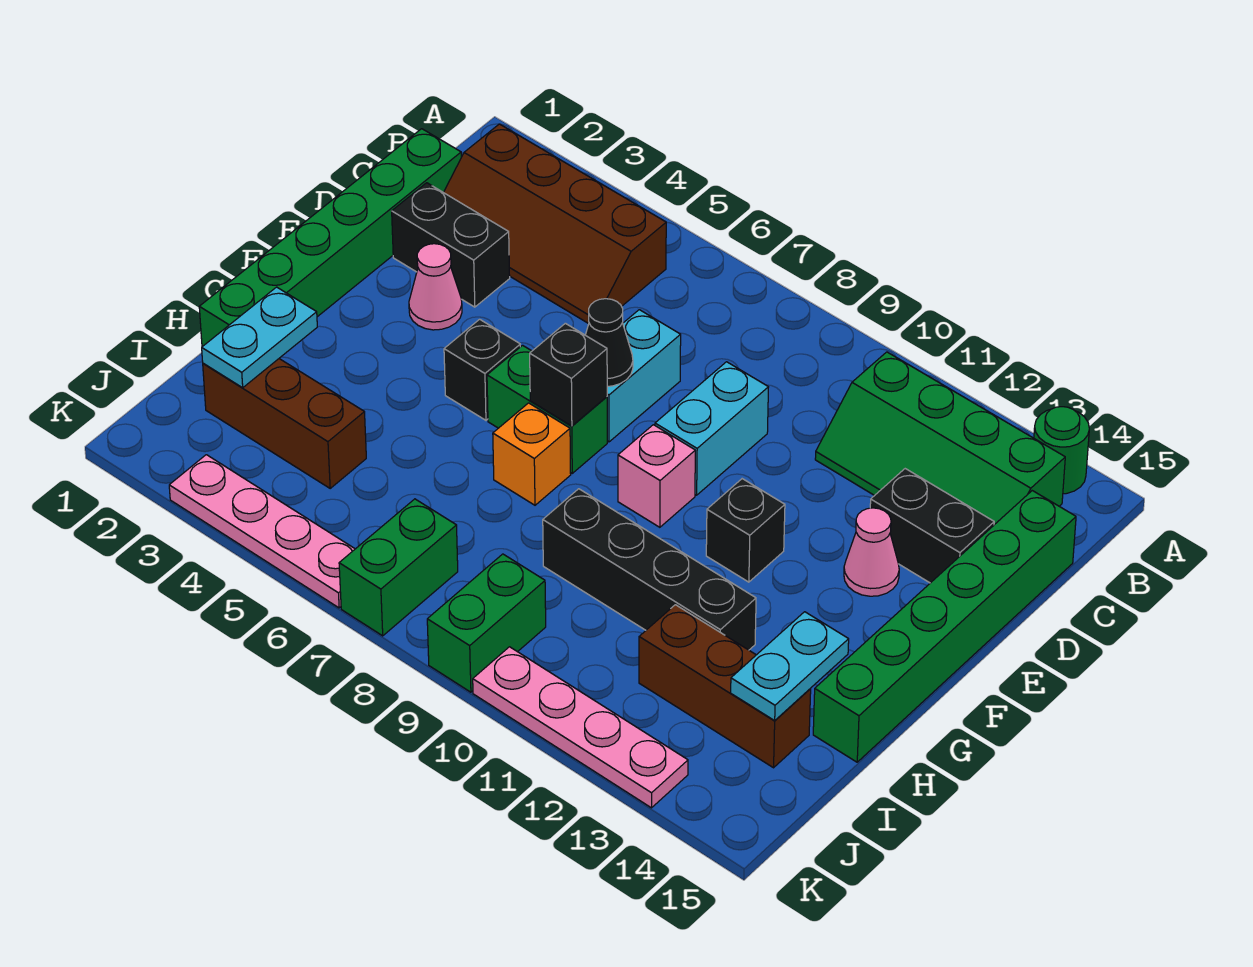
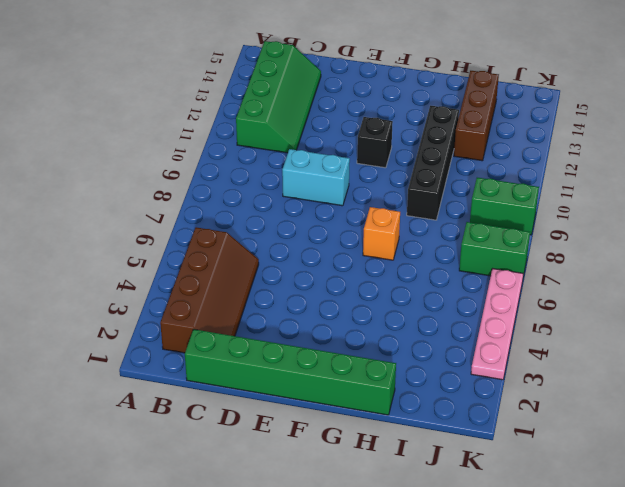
none -> green 1x1 round brick [1034,407,1089,494]
none -> green 1x6 brick [813,491,1076,762]
none -> black 1x2 brick [392,183,510,307]

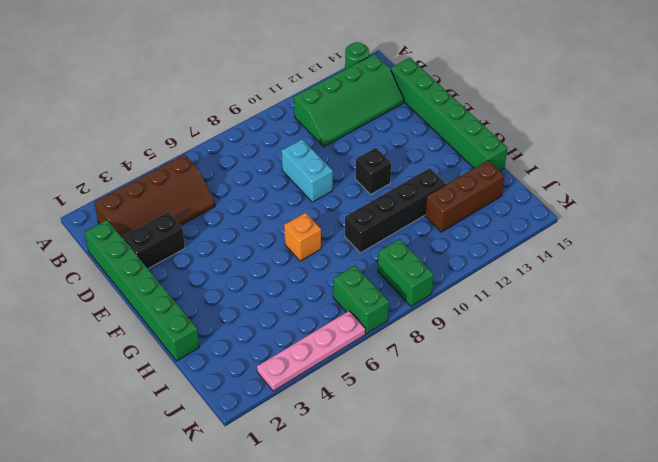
none -> cyan 1x2 brick [607,310,681,442]
none -> black 1x2 brick [870,469,994,583]
none -> pink 1x1 cone [409,244,462,330]

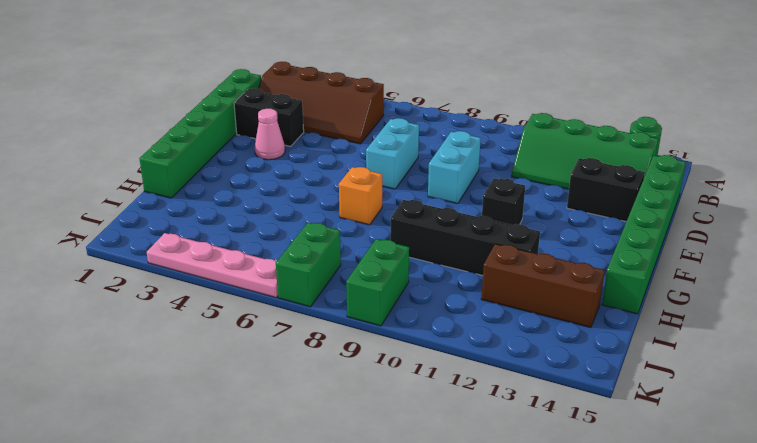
none -> pink 1x1 cone [844,508,899,596]
none -> black 1x1 brick [444,319,520,420]
none -> green 1x2 brick [487,345,607,473]

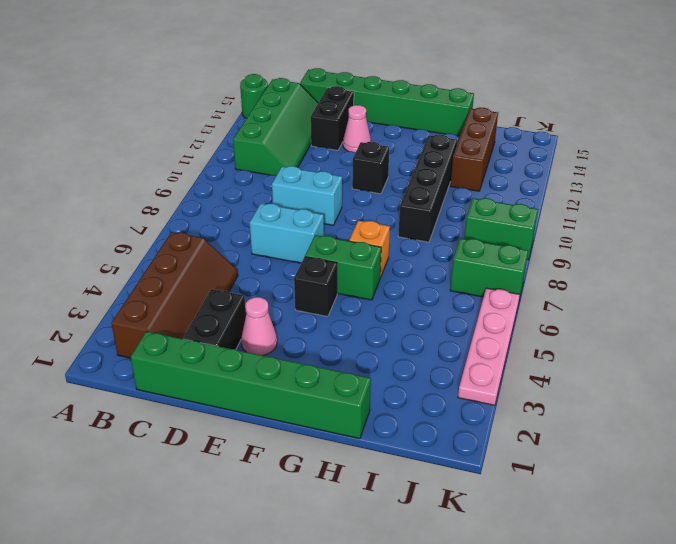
green 1x2 brick [305,235,381,300] -> green 1x2 brick turned to [487,345,607,473]
none -> pink 1x1 brick [618,425,695,527]
none -> brown 1x3 brick [203,359,366,488]
none -> pink 1x4 plate [473,647,688,808]

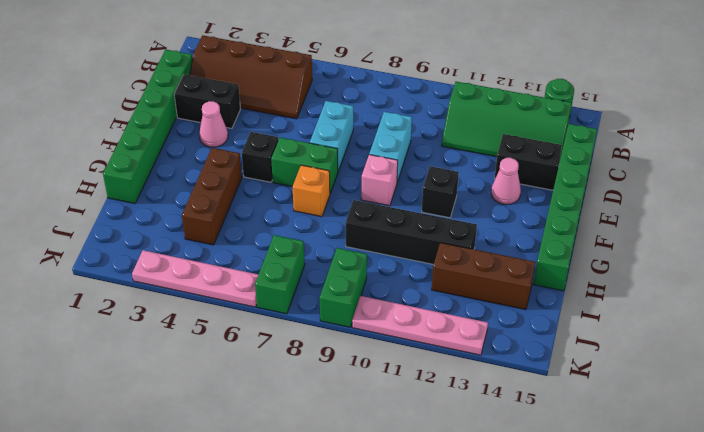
brown 1x3 brick [182,148,242,245] -> brown 1x3 brick turned to [203,359,366,488]
none -> black 1x1 cone [586,299,633,386]
none -> black 1x1 brick [530,323,607,426]
none -> cyan 1x2 plate [202,287,317,388]

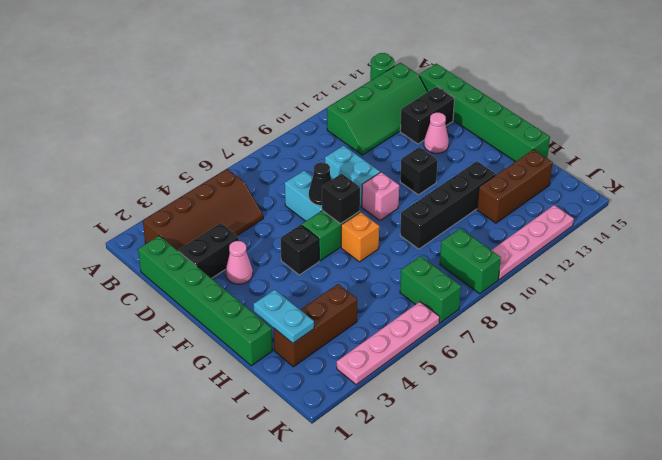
none -> cyan 1x2 plate [731,612,849,720]

